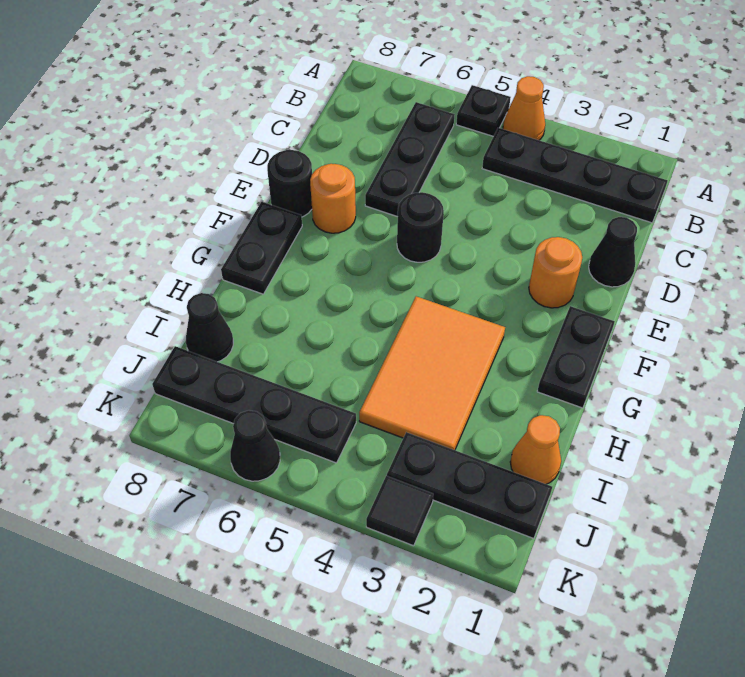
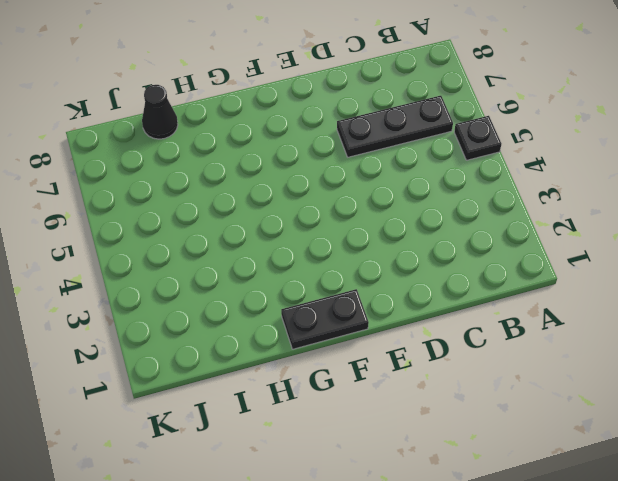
none -> orange 1x1 cone [503,76,545,140]
none -> black 1x4 plate [482,128,668,223]
none -> black 1x1 cone [589,217,637,287]

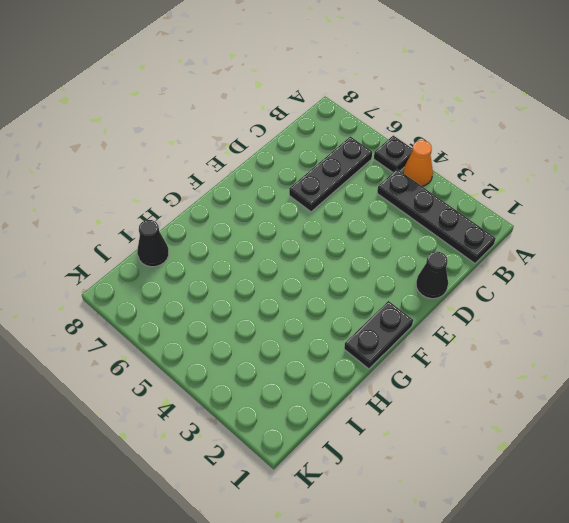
none -> orange 1x1 round brick [529,237,582,308]
none -> black 1x1 round brick [397,192,444,262]
none -> orange 1x1 round brick [310,164,356,233]

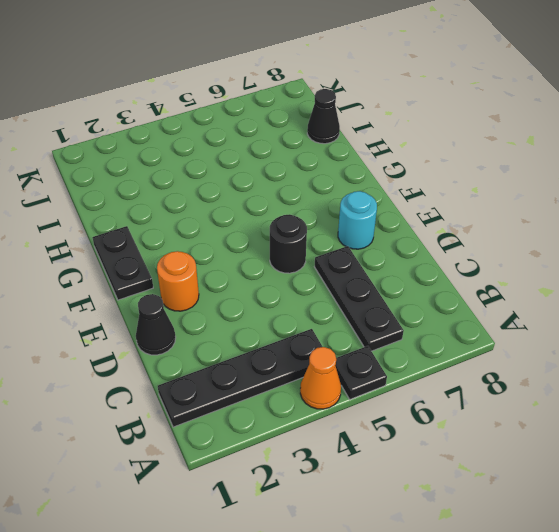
cyan 1x1 round brick [338,191,377,249] -> orange 1x1 round brick [310,164,356,233]
none -> black 1x1 round brick [267,150,312,217]
none -> black 1x2 plate [221,202,302,294]
none -> orange 2x3 tile [359,296,505,450]

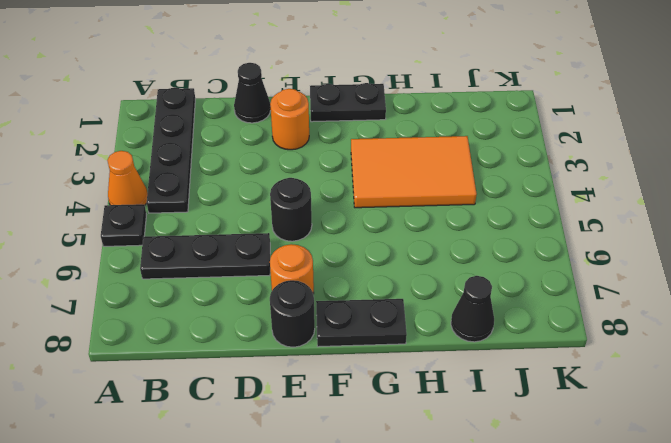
none -> orange 1x1 cone [510,415,561,484]
none -> black 1x3 plate [387,432,552,539]
none -> black 1x4 plate [152,346,356,463]

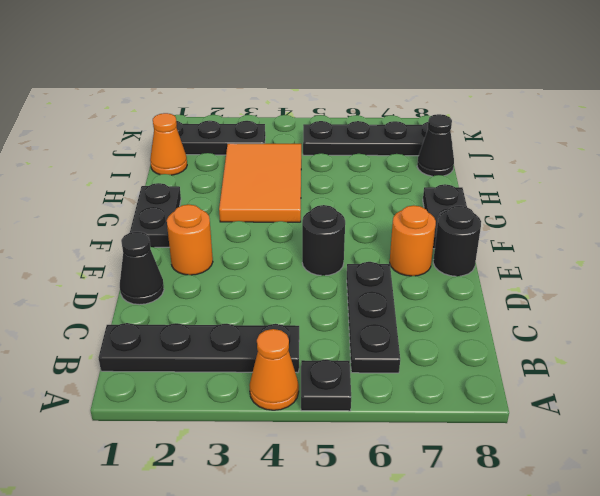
none -> black 1x1 tile [366,476,433,546]
none -> black 1x1 cone [230,410,280,481]

